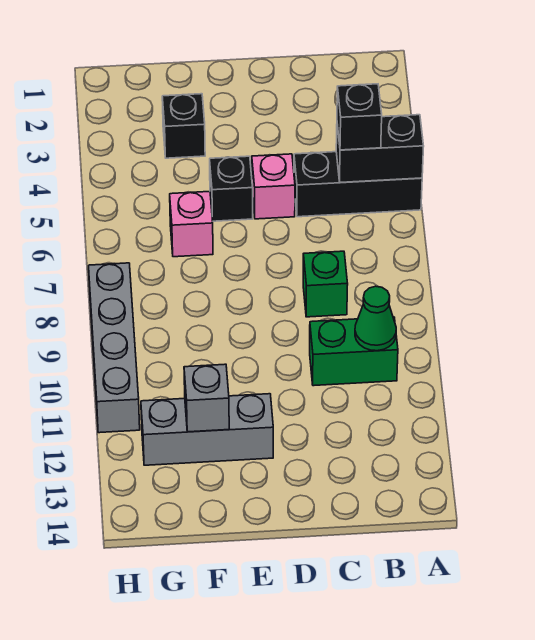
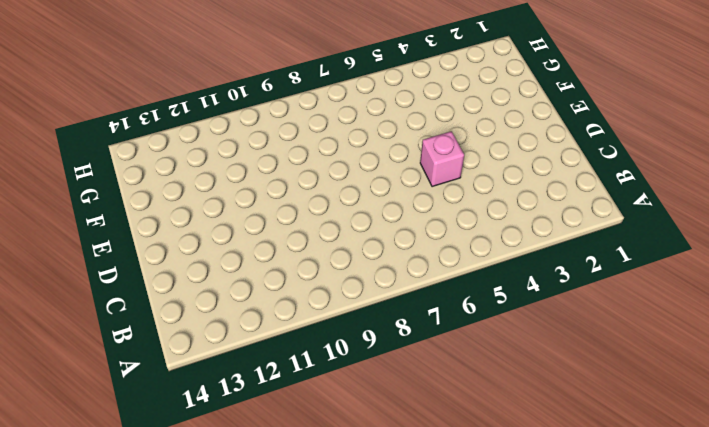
none -> black 1x3 brick [294,152,422,217]
none -> green 1x2 brick [310,317,398,386]
none -> green 1x1 brick [303,251,348,317]

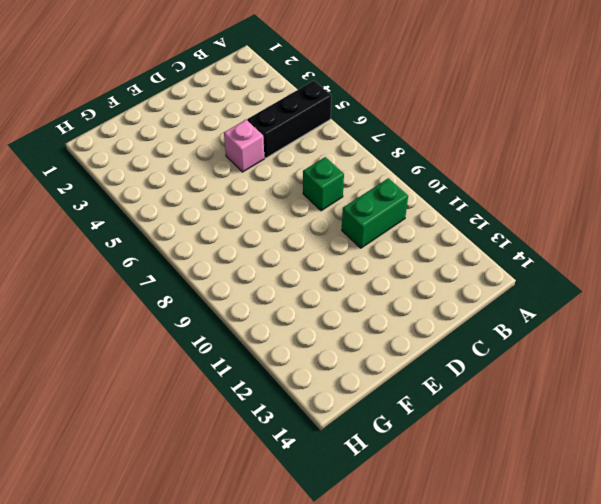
none -> black 1x1 brick [210,156,253,221]
none -> grey 1x3 brick [141,394,273,465]
none -> black 1x1 brick [162,94,205,158]

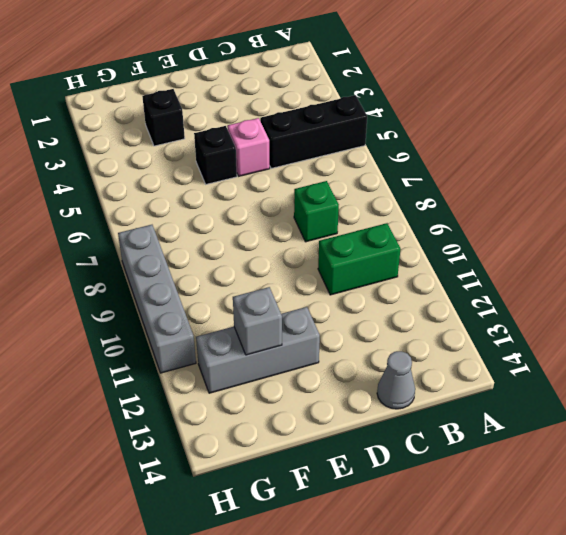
grey 1x1 cone [377,351,415,409] -> none
none -> pink 1x1 brick [170,191,213,257]
none -> black 1x2 brick [336,115,424,183]
none -> green 1x1 cone [355,286,396,351]

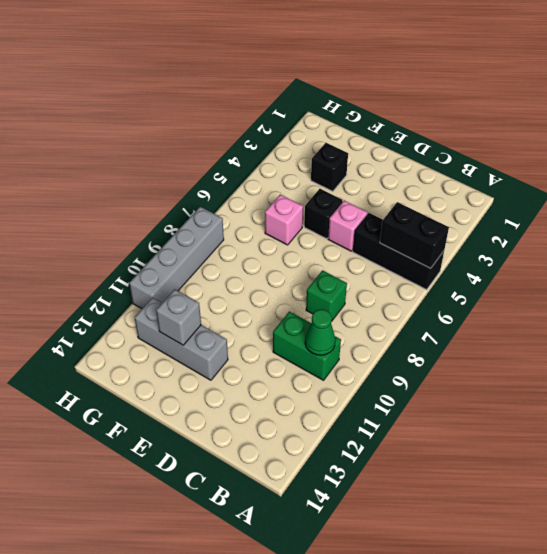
none -> black 1x1 brick [337,84,382,150]

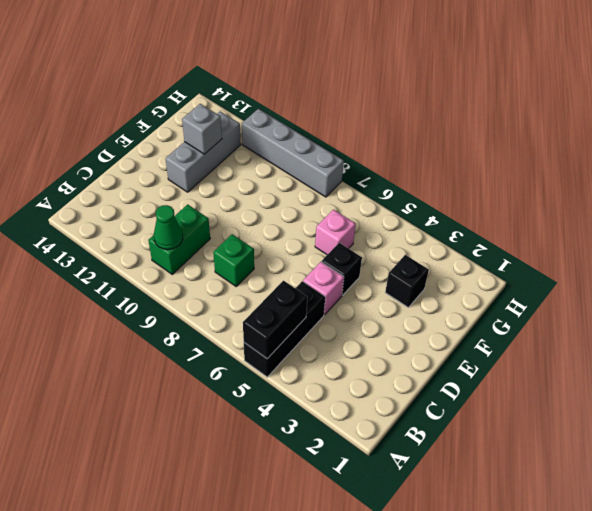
none -> black 1x1 brick [337,84,382,150]

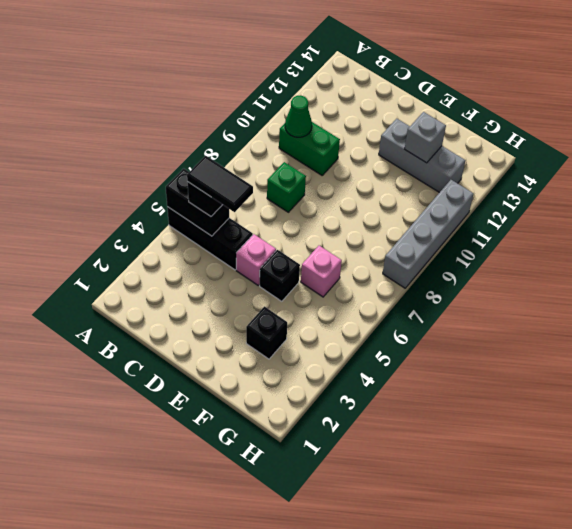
black 1x2 tile [187,156,253,212] -> none

